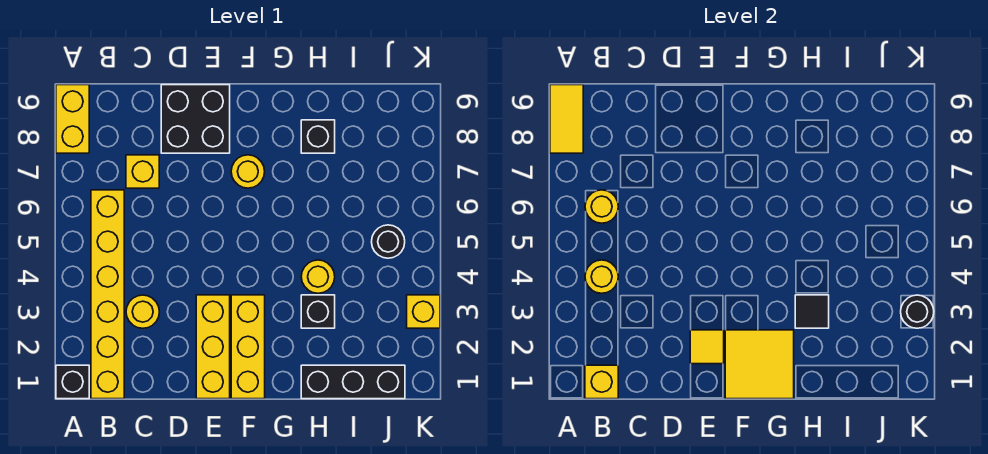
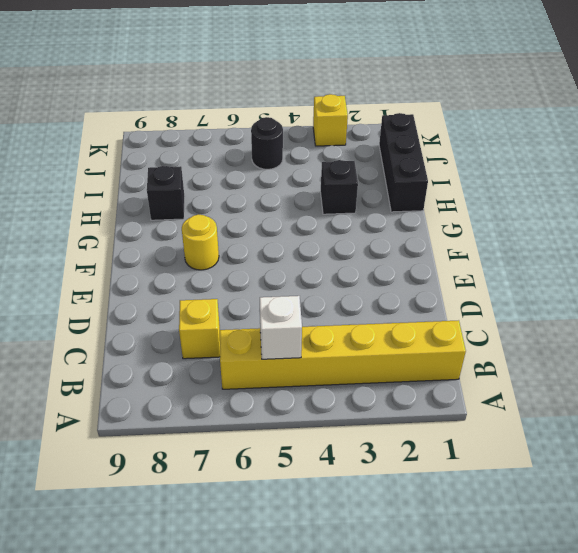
white 1x1 brick [260,296,302,359] -> none
none -> black 1x1 brick [56,365,89,399]
none -> yellow 1x2 brick [56,85,89,153]
none -> yellow 1x1 round brick [126,295,159,328]

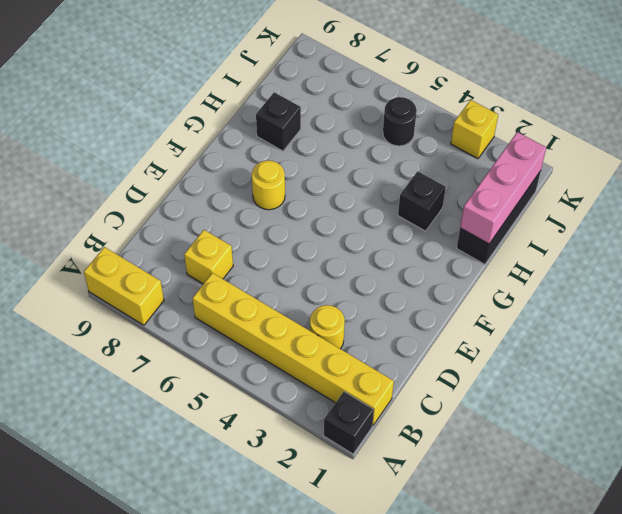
pink 1x3 brick [460,132,546,244] -> none
none -> black 2x2 brick [161,85,230,153]
none -> yellow 1x3 brick [196,295,230,399]
none -> yellow 1x3 brick [231,295,265,399]

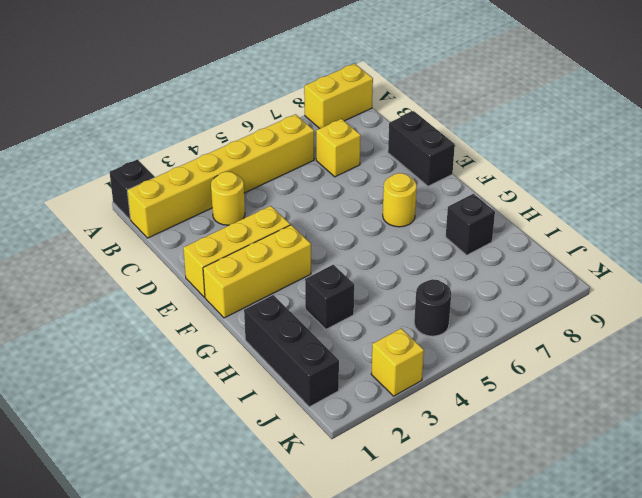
black 1x2 brick [388,111,455,186] -> black 2x2 brick [161,85,230,153]
none -> yellow 1x1 round brick [301,260,335,293]
none -> yellow 1x2 tile [550,85,583,153]
none -> yellow 1x1 brick [585,365,618,399]

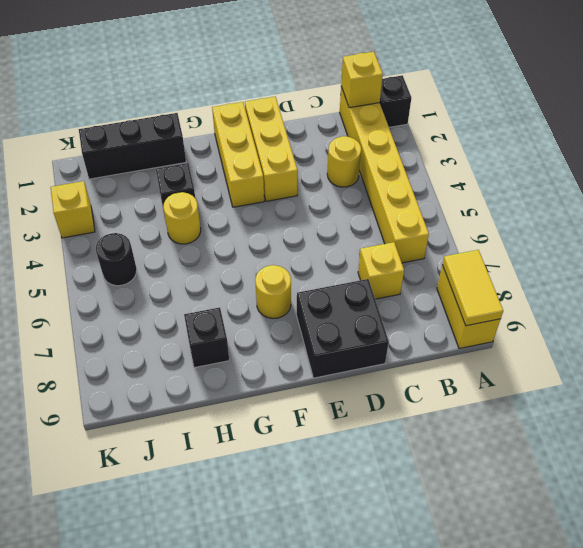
none -> yellow 1x1 round brick [585,260,618,293]
none -> yellow 1x1 round brick [585,190,618,223]
none -> yellow 1x1 tile [690,330,724,364]

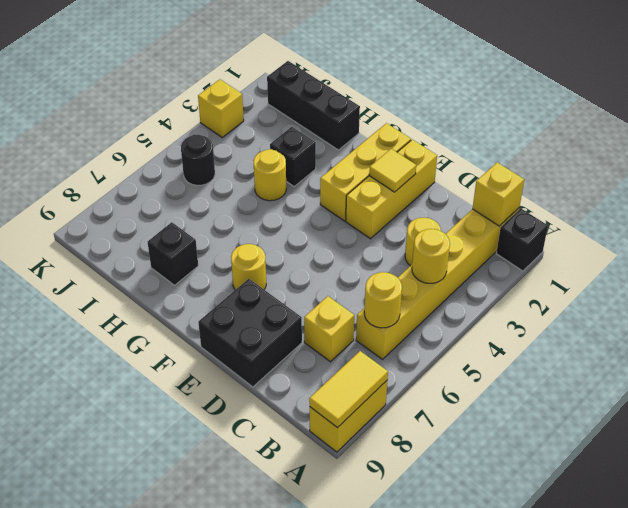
none -> yellow 2x2 tile [725,330,794,399]
none -> black 1x1 tile [795,295,829,328]
none -> black 1x1 round brick [901,295,934,328]

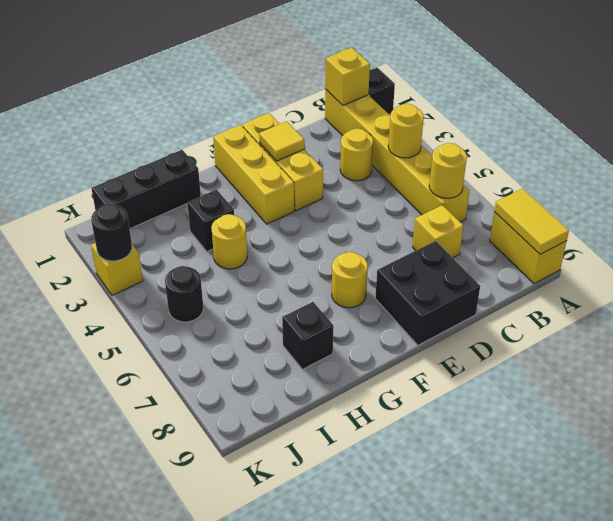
none -> yellow 2x2 tile [725,330,794,399]
none -> black 1x1 tile [795,295,829,328]

